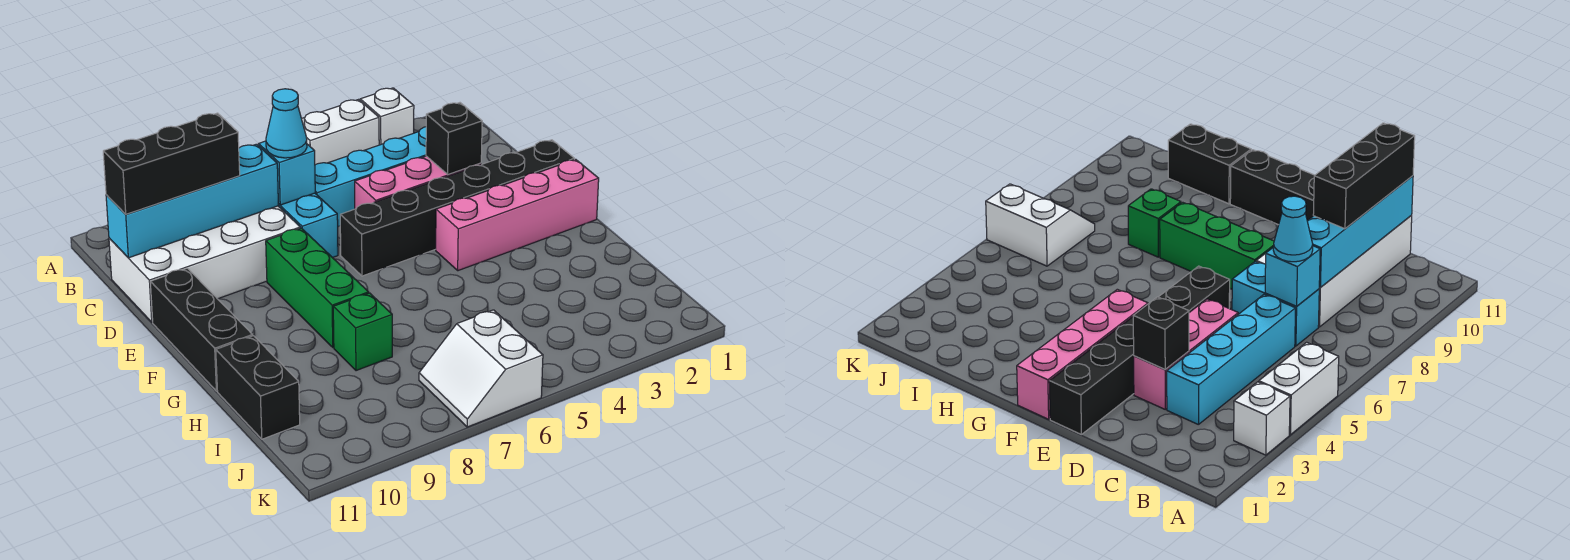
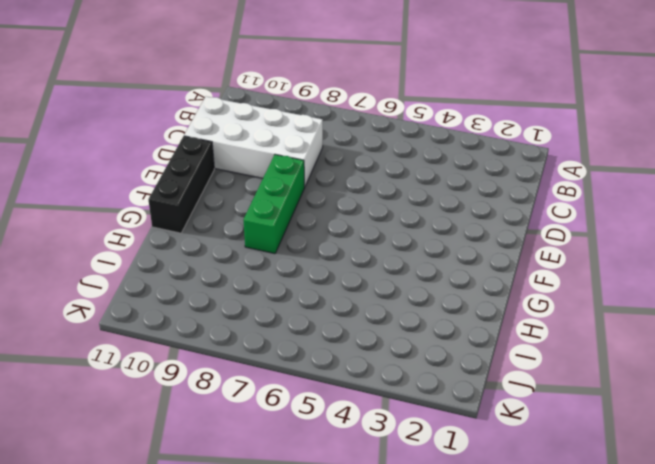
none -> white 1x1 brick [360,88,414,145]
none -> white 1x2 brick [302,100,379,165]
none -> cyan 1x4 brick [315,127,426,227]

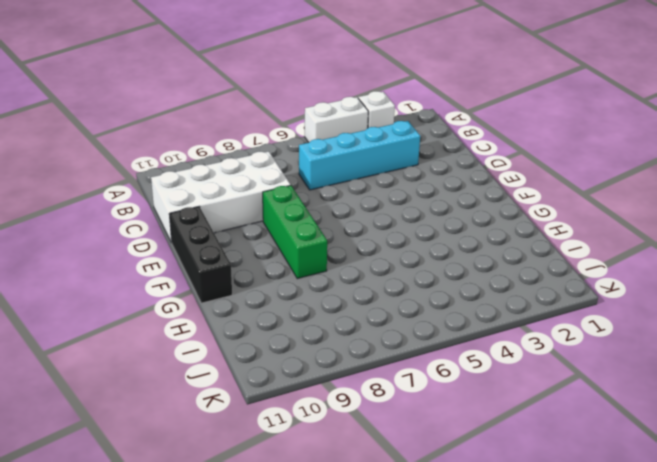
none -> cyan 1x2 brick [278,193,338,258]
none -> pink 1x3 brick [355,156,481,209]
none -> black 1x6 brick [340,140,574,276]

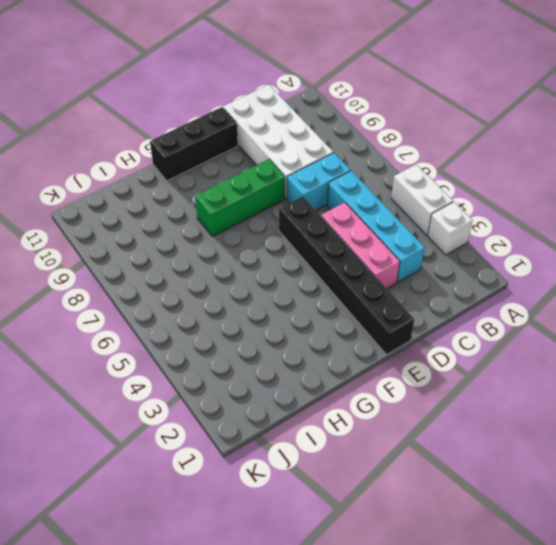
none -> pink 1x4 brick [436,159,599,271]
none -> green 1x1 brick [333,293,392,371]
none -> black 1x2 brick [216,336,300,439]

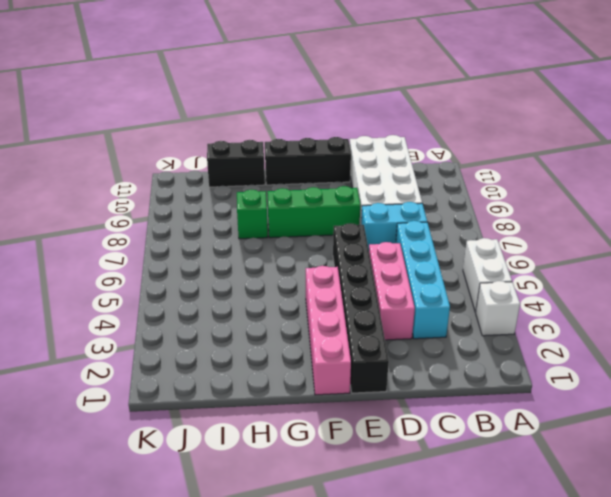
none -> white 2x2 slope [419,310,543,427]
none -> cyan 1x1 brick [259,141,315,205]
none -> cyan 1x4 brick [106,144,278,258]

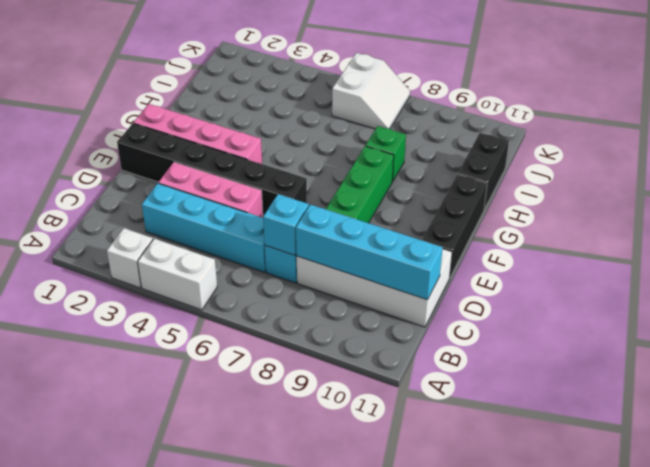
none -> black 1x1 brick [426,103,482,174]
none -> cyan 1x1 cone [266,89,307,158]
none -> black 1x3 brick [103,113,240,214]

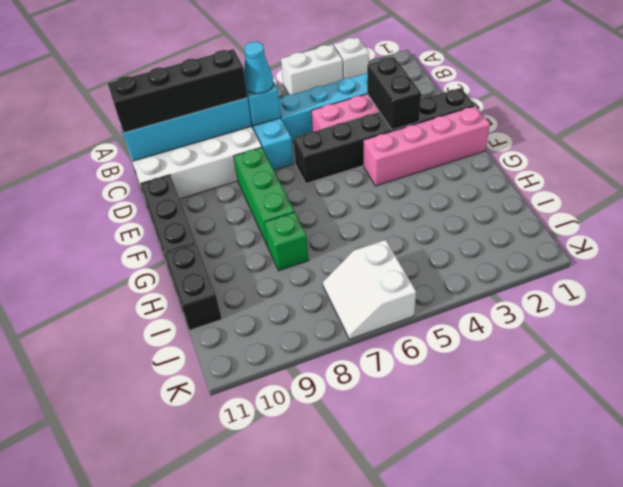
black 1x4 brick [108,49,248,133] -> black 1x3 brick [103,113,240,214]
black 1x2 brick [367,57,421,130] -> black 1x1 brick [426,103,482,174]

